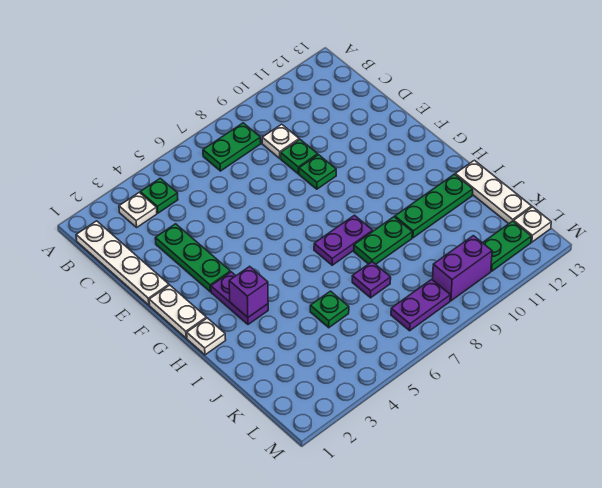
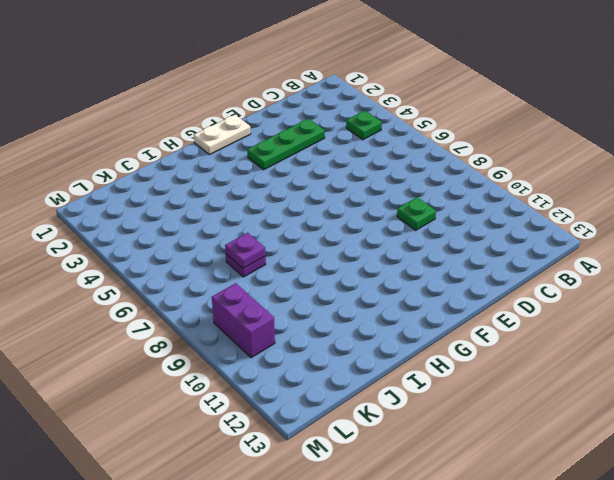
purple 1x1 plate [225,233,265,268] -> none
none -> white 1x4 plate [76,221,169,305]
none -> white 1x1 plate [119,193,157,227]
none -> green 1x2 plate [203,123,261,171]

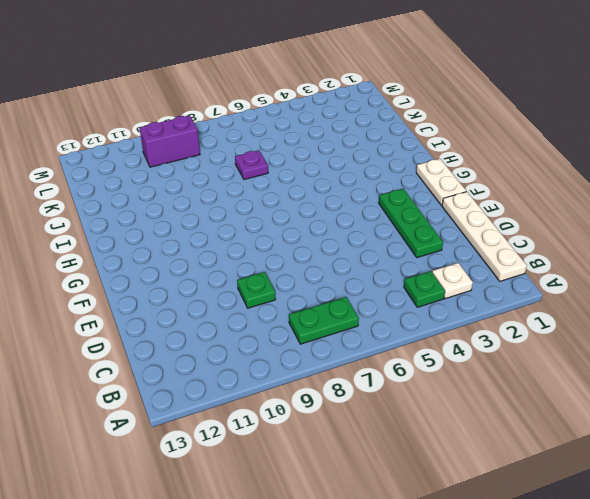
none -> white 1x1 plate [262,124,299,158]
none -> green 1x1 plate [299,155,336,189]
none -> purple 1x2 plate [211,272,268,324]

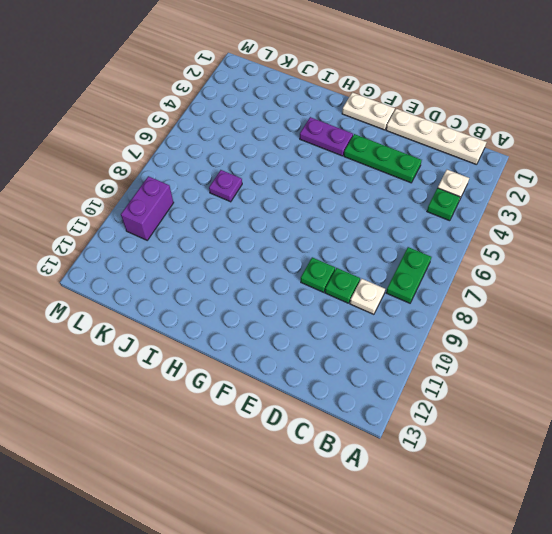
none -> white 1x1 plate [187,318,226,355]
none -> purple 1x2 plate [314,215,373,265]
none -> green 1x2 plate [354,217,412,264]

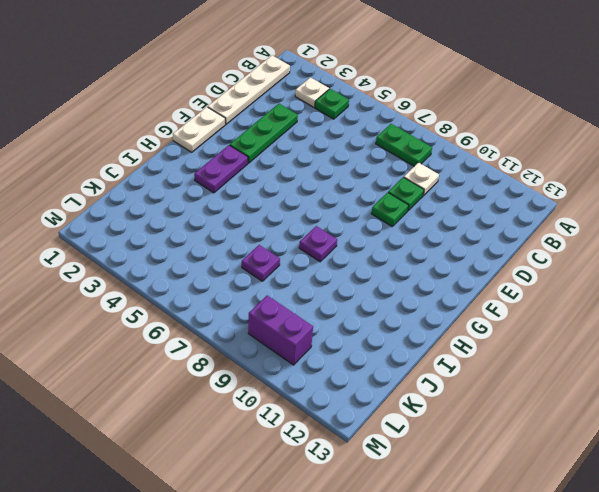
purple 1x1 plate [299,226,337,262] -> purple 1x2 plate [314,215,373,265]
none -> white 1x1 plate [187,318,226,355]
none -> green 1x2 plate [354,217,412,264]
none -> green 1x3 plate [395,174,473,238]

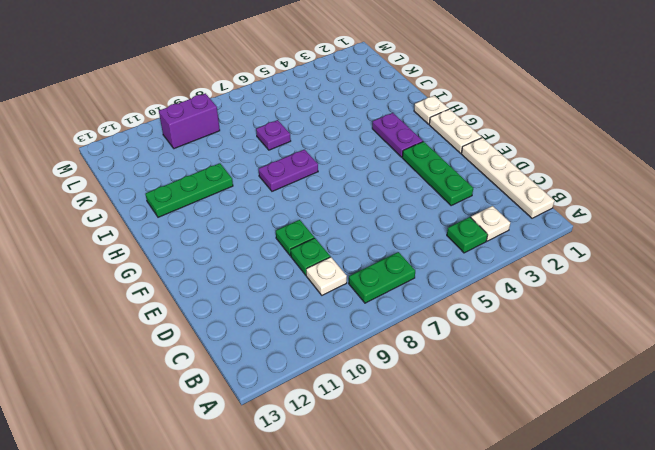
none -> green 1x2 plate [354,217,412,264]
none -> white 1x3 plate [455,160,532,224]
none -> green 1x1 plate [310,291,349,328]

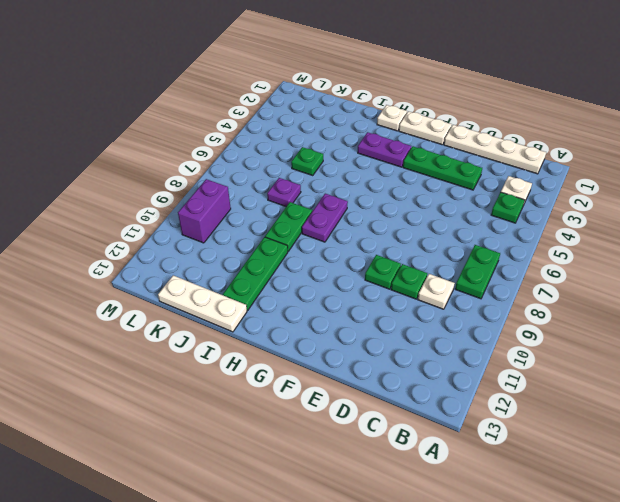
none -> purple 1x2 plate [391,279,450,331]
none -> green 1x2 plate [483,221,531,271]
none -> white 1x1 plate [514,207,551,242]

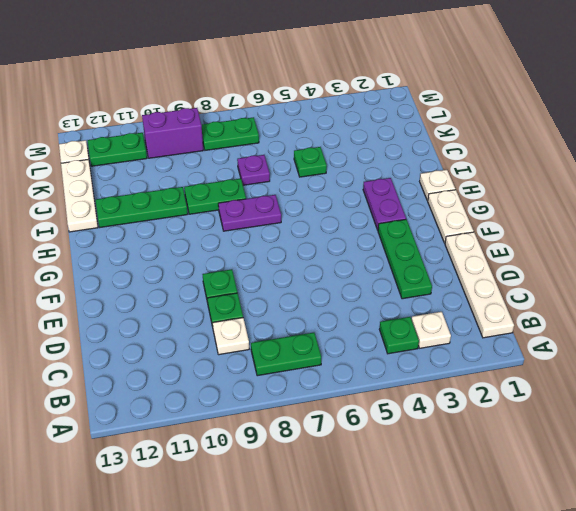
green 1x2 plate [202,117,259,150] -> purple 1x2 plate [391,279,450,331]
none -> purple 1x1 brick [229,266,268,317]

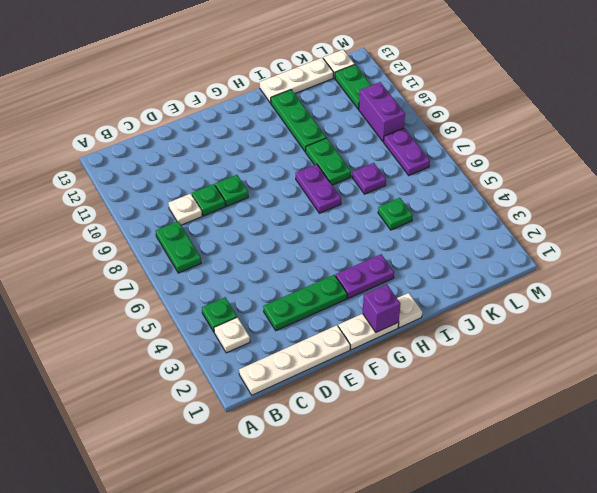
purple 1x1 brick [363,284,400,332] -> purple 1x1 brick moved to [229,266,268,317]

